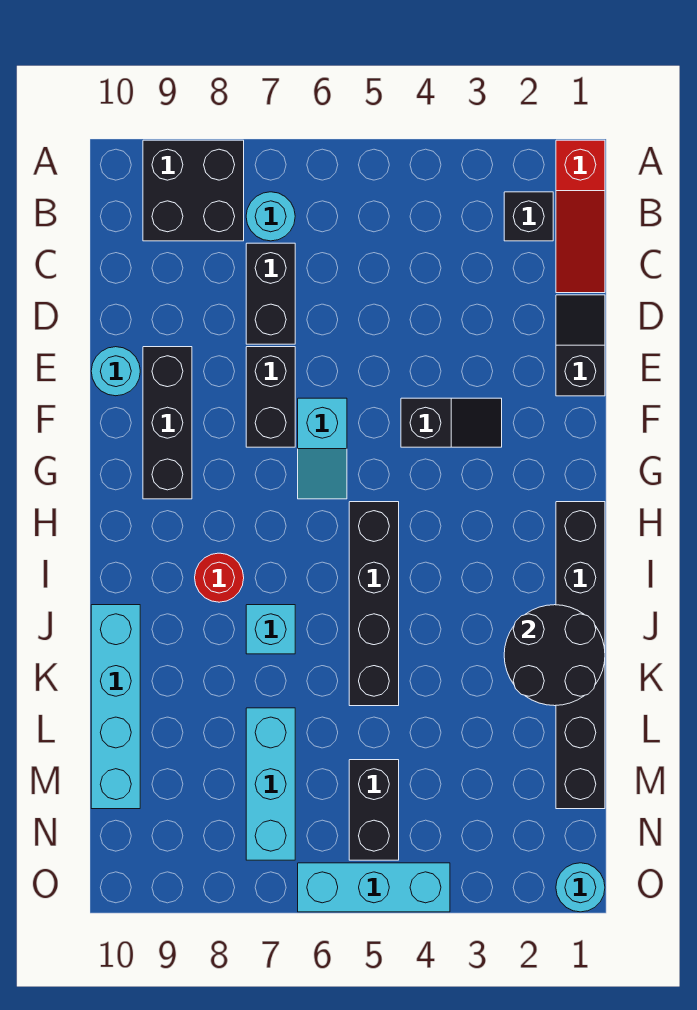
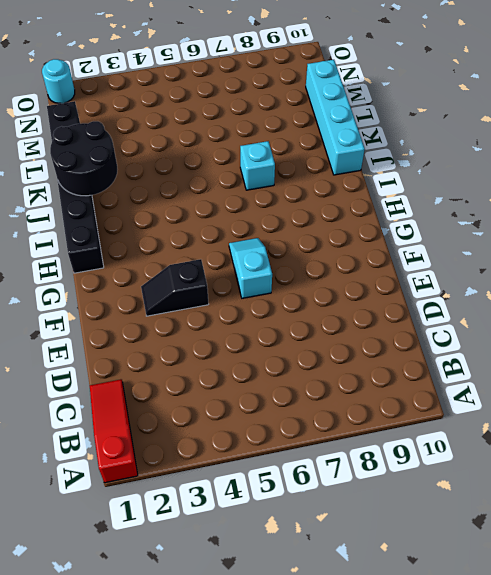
none -> black 2x2 brick [143,140,244,241]
none -> black 1x1 brick [504,192,553,241]
none -> cyan 1x1 round brick [246,192,295,241]

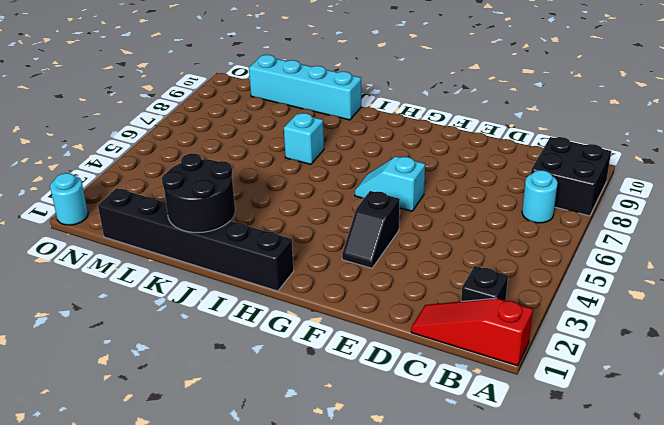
none -> black 1x2 brick [246,243,295,344]
none -> black 1x2 slope [556,295,605,396]
none -> black 1x2 brick [246,347,295,447]

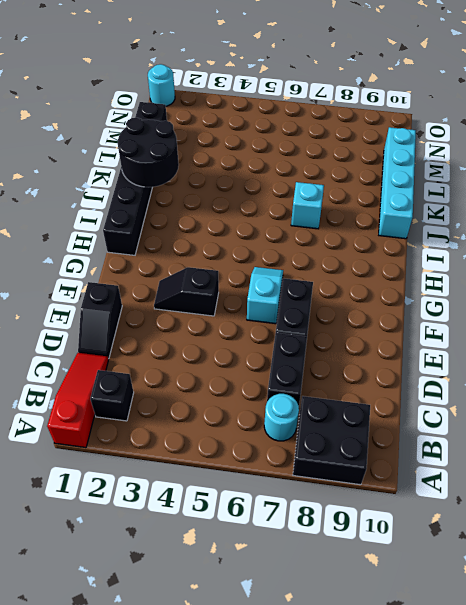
none -> black 1x3 brick [143,347,192,499]
none -> cyan 1x1 round brick [91,347,140,396]
none -> black 1x4 brick [349,502,399,706]

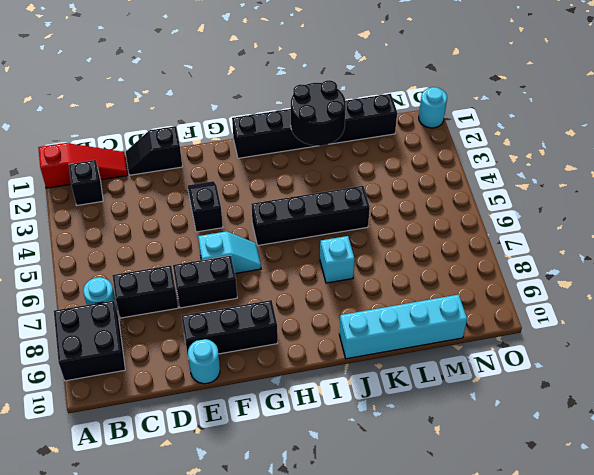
none -> red 1x1 round brick [195,553,244,602]
none -> cyan 1x3 brick [246,708,295,860]
none -> black 1x2 brick [349,760,399,860]

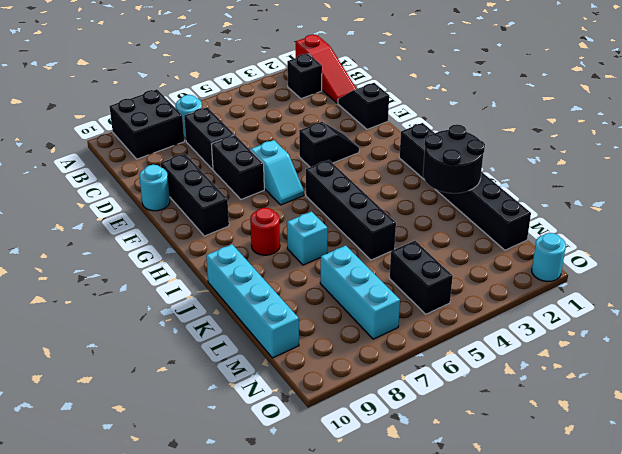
none -> cyan 1x3 brick [298,863,450,912]

